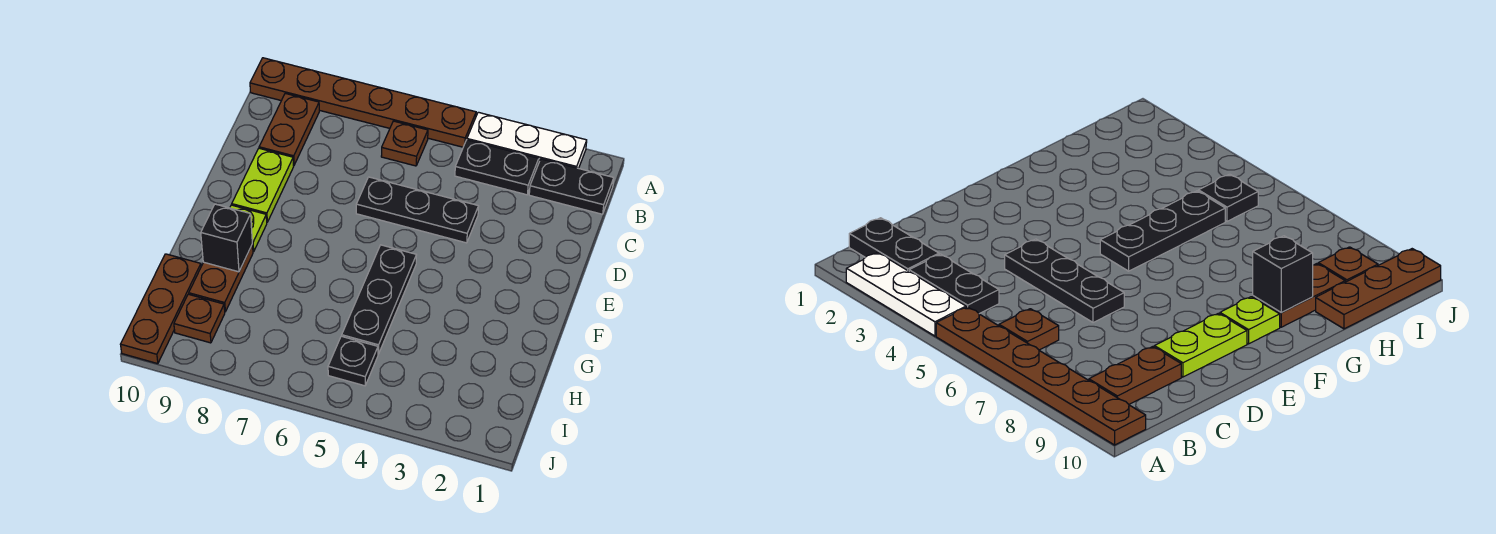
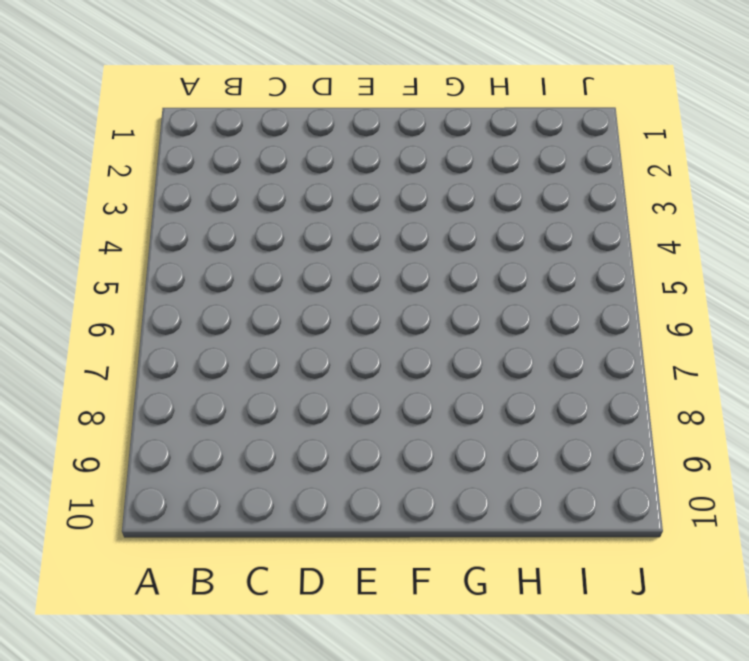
none -> white 1x3 plate [467,112,587,168]
none -> brown 1x6 plate [250,58,476,147]
none -> black 1x2 plate [529,159,614,214]

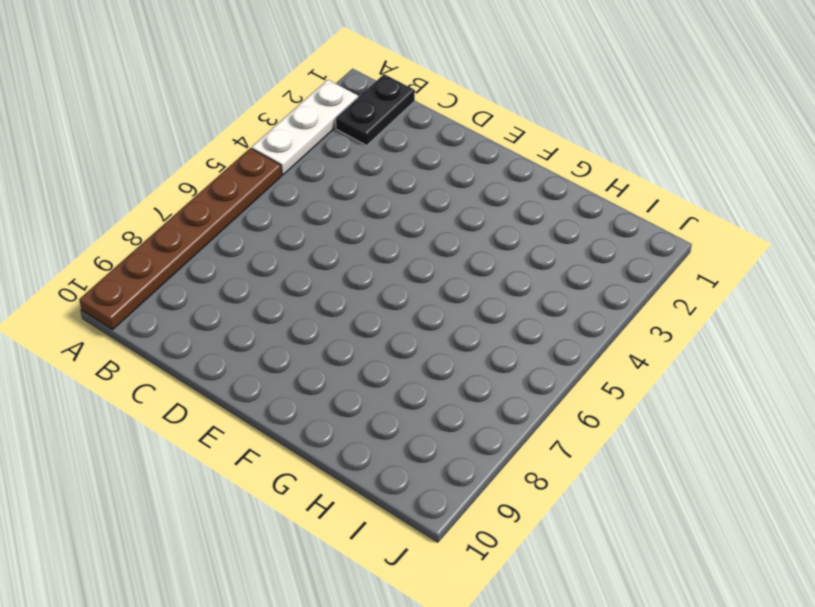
none -> black 1x2 plate [455,140,539,195]
none -> brown 1x1 plate [381,121,428,166]
none -> brown 1x2 plate [259,93,319,165]

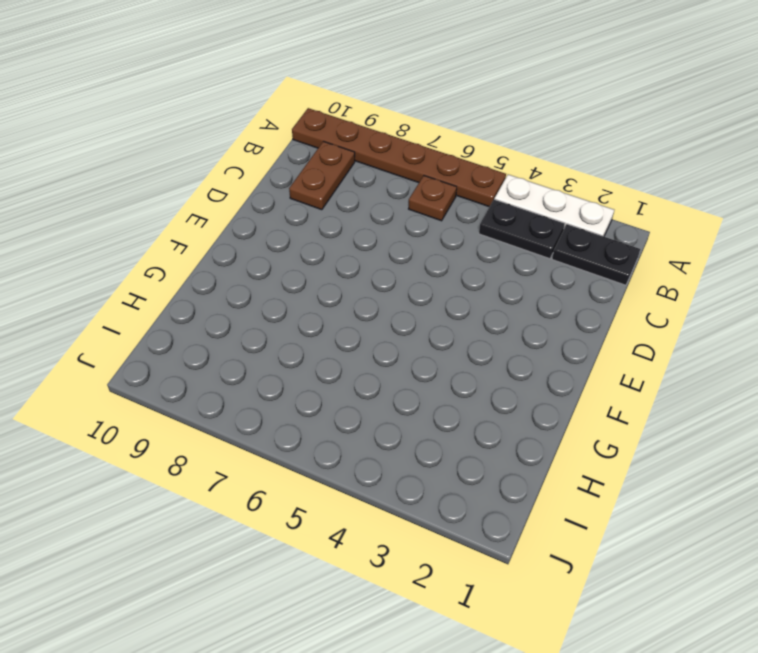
none -> black 1x3 plate [356,177,479,243]
none -> lime 1x2 plate [232,148,294,222]
none -> black 1x3 plate [342,245,416,354]

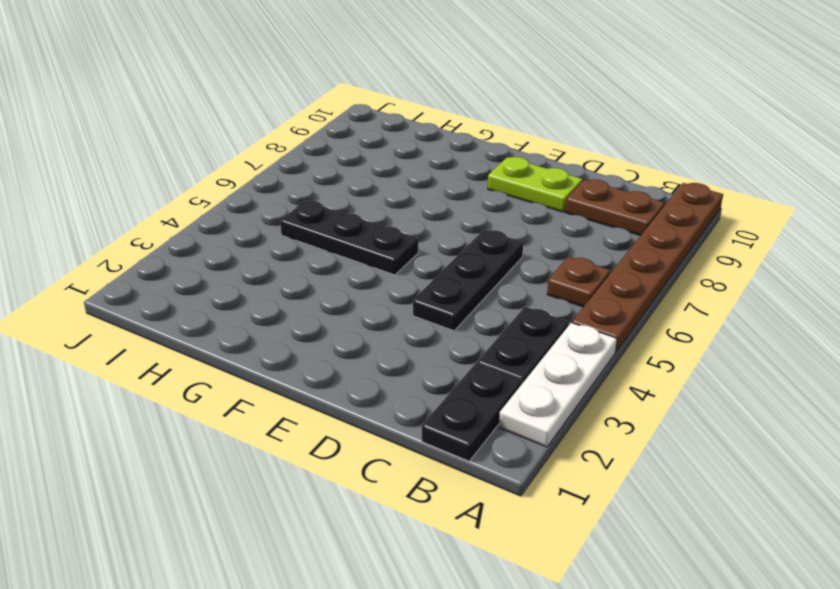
none -> lime 1x1 plate [230,205,267,252]
none -> brown 1x2 plate [189,244,253,312]
none -> brown 1x3 plate [121,254,201,364]

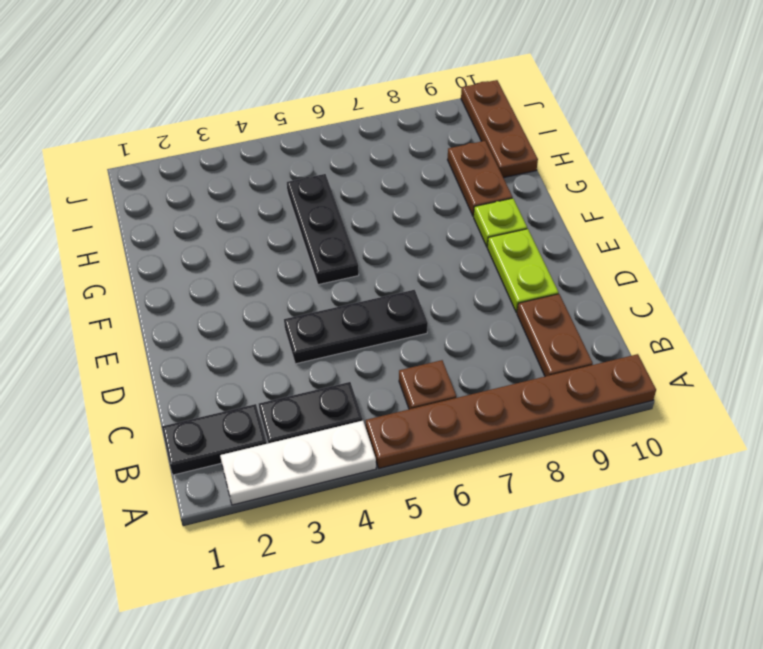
none -> black 1x1 plate [328,336,378,386]
none -> brown 1x1 plate [174,294,225,343]
none -> black 1x1 brick [201,204,252,272]

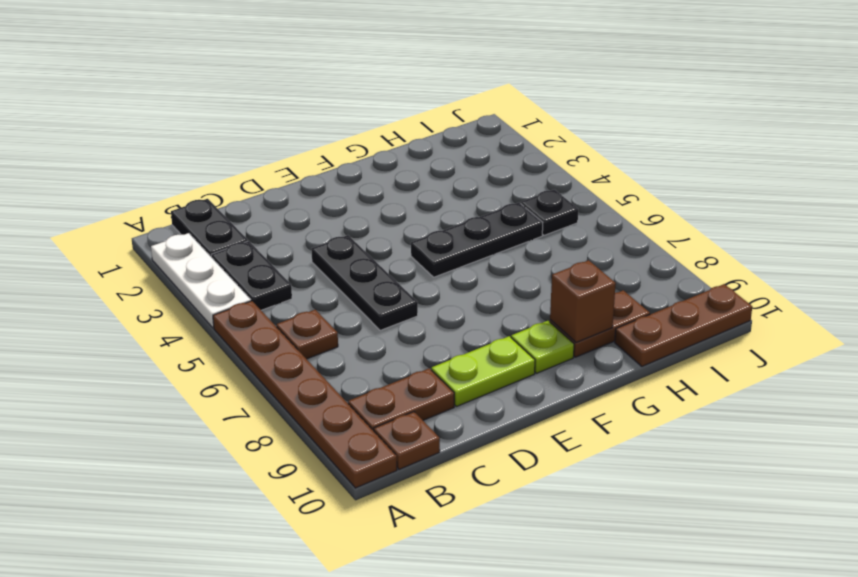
brown 1x1 plate [374,412,440,470] -> brown 1x1 plate moved to [174,294,225,343]
brown 1x1 brick [550,260,616,343] -> black 1x1 brick [201,204,252,272]

